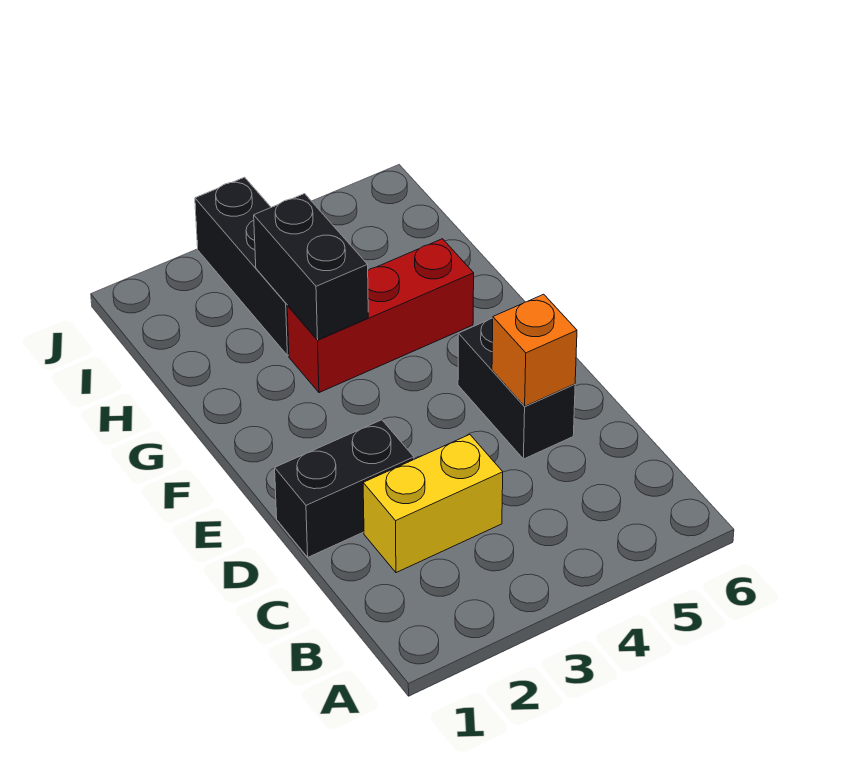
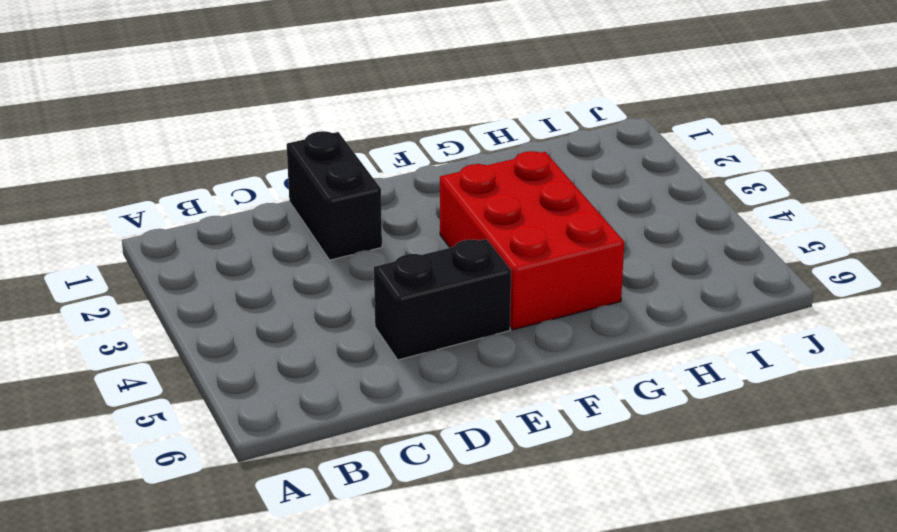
red 2x3 brick [440,151,624,330] -> red 1x3 brick [287,239,474,393]
none -> yellow 1x2 brick [363,435,503,573]
none -> black 1x3 brick [195,177,289,356]

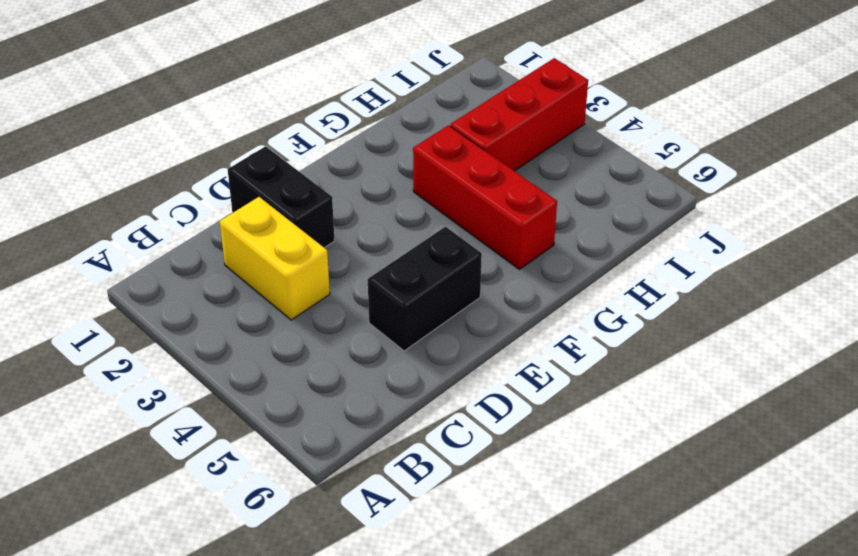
red 1x3 brick [450,58,588,171] -> black 1x3 brick [195,177,289,356]
none -> orange 1x1 brick [492,294,577,406]
none -> black 1x2 brick [254,194,368,340]

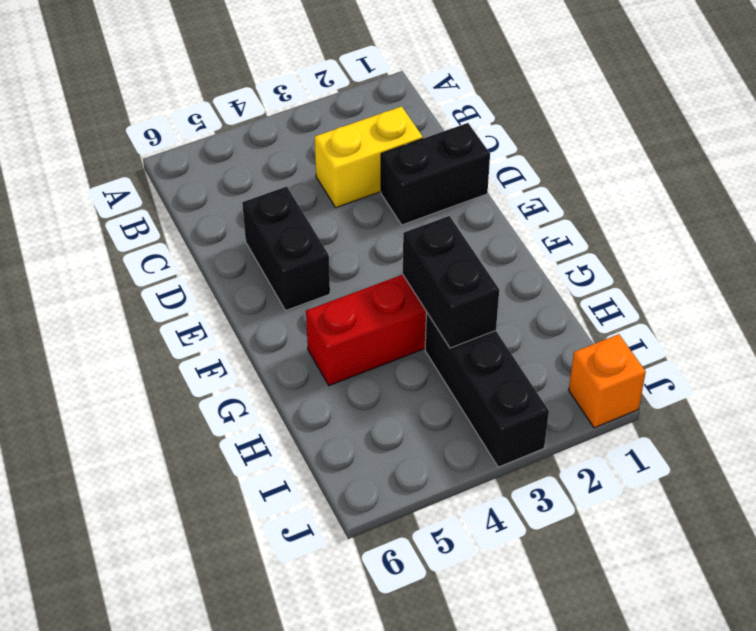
orange 1x1 brick [569,334,646,428] -> orange 1x1 brick moved to [492,294,577,406]

